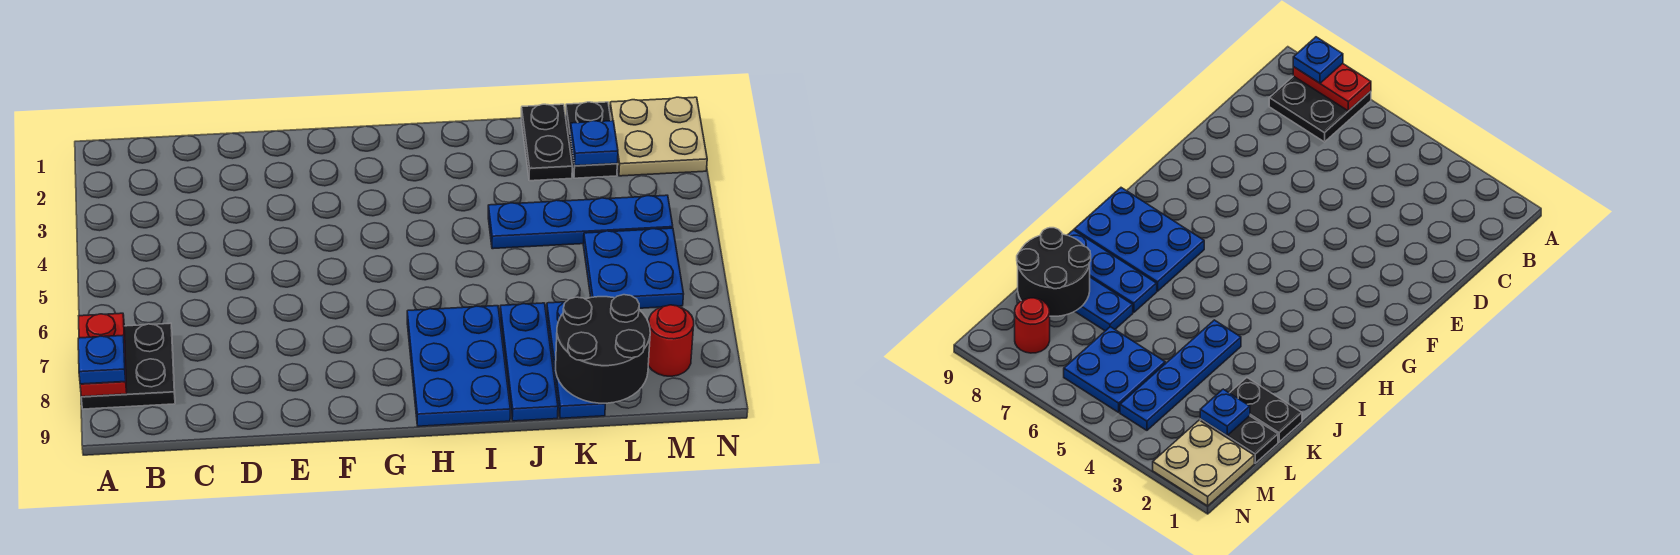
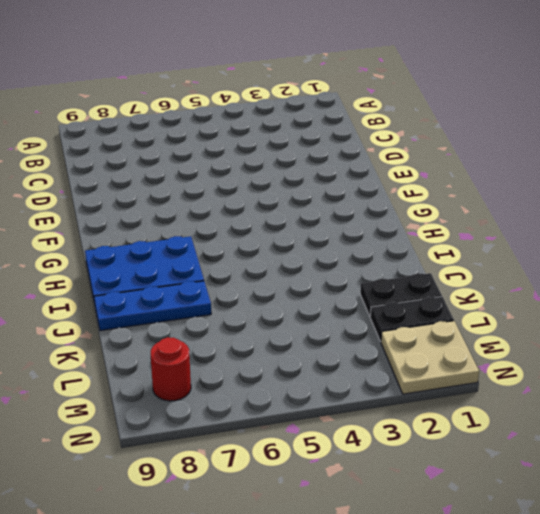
none -> black 2x2 plate [81,323,175,409]
none -> blue 1x4 plate [488,195,673,249]
none -> blue 1x3 plate [546,302,605,418]

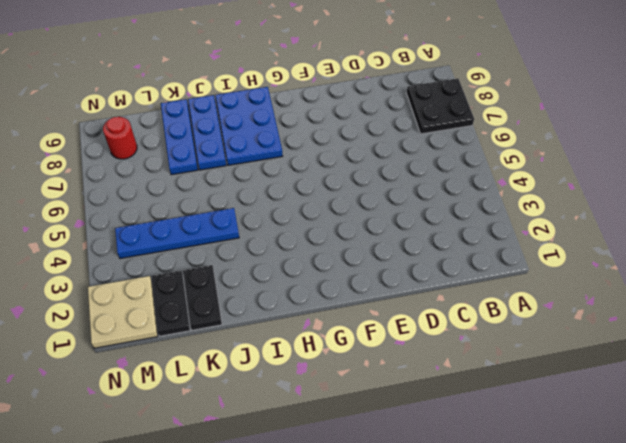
none -> blue 2x2 plate [583,228,684,308]
none -> red 1x2 plate [79,313,127,397]
none -> black 2x2 round brick [556,295,650,403]

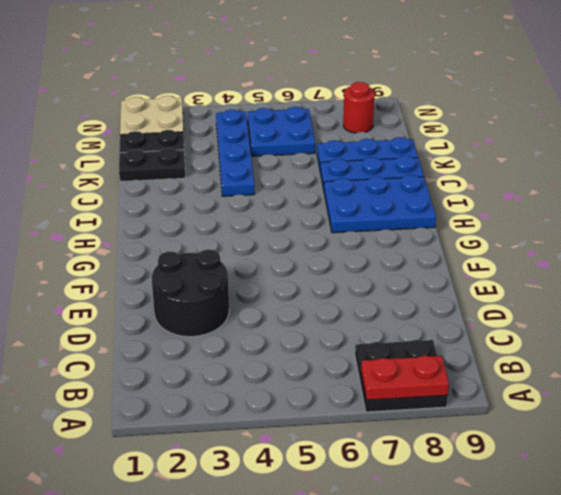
black 2x2 round brick [152,249,229,337] -> black 2x2 round brick moved to [556,295,650,403]
none -> blue 1x1 plate [570,121,618,166]
none -> blue 1x1 plate [78,335,126,384]

